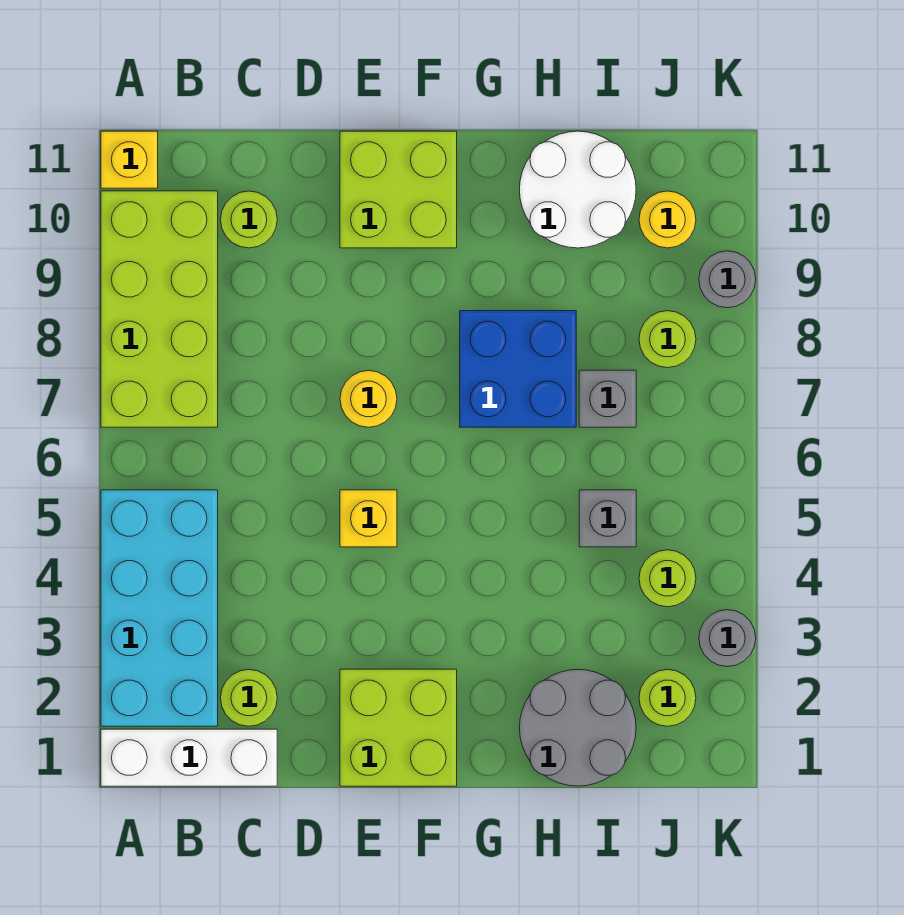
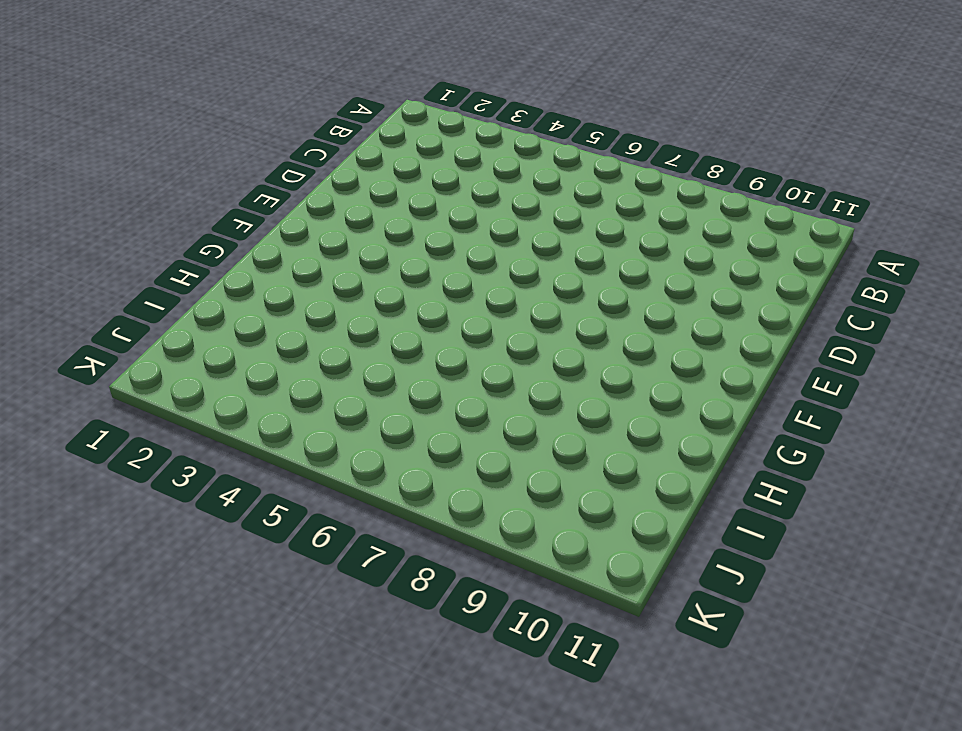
none -> white 1x3 brick [101,729,277,786]
none -> cyan 2x4 brick [101,490,218,726]
none -> lime 2x4 brick [101,191,218,427]

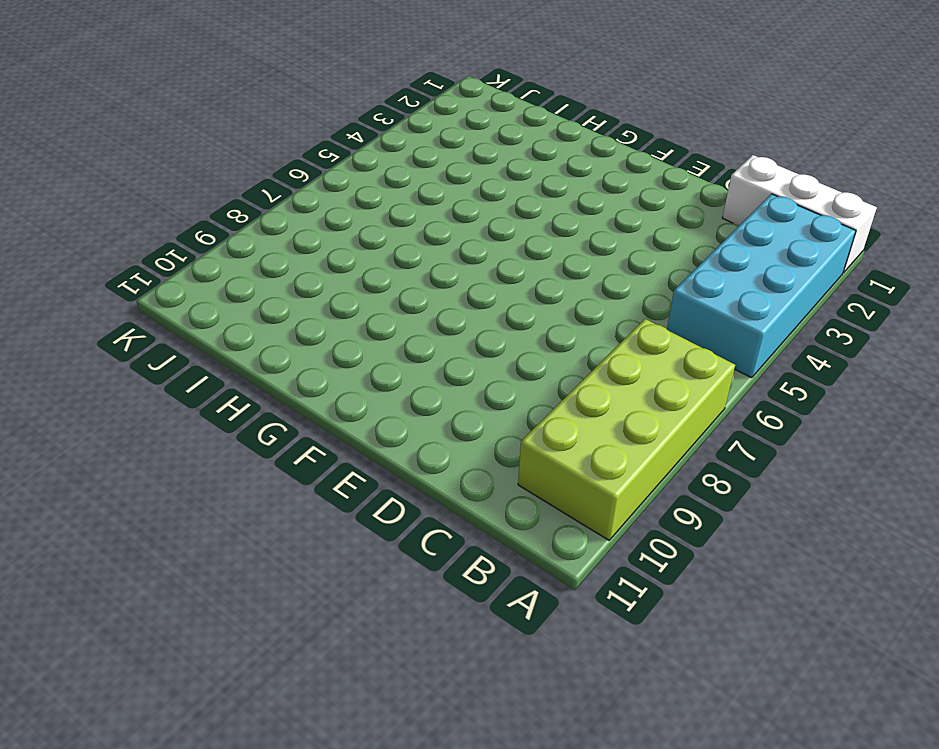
none -> yellow 1x1 brick [101,131,158,188]
none -> lime 1x1 round brick [221,670,277,726]
none -> lime 1x1 round brick [221,191,277,248]

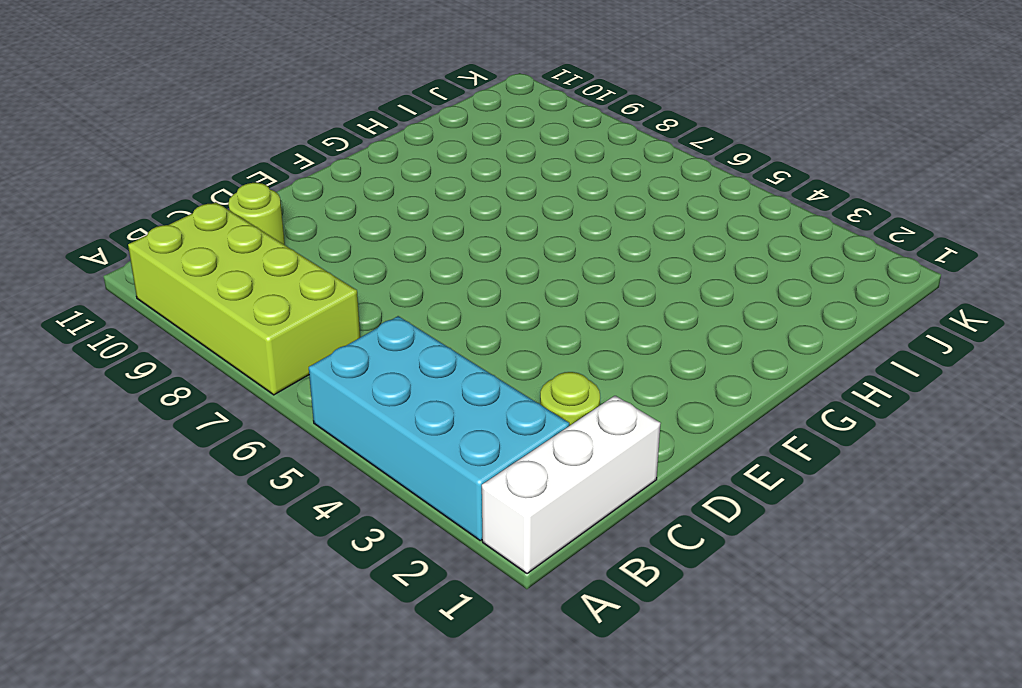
none -> yellow 1x1 brick [101,131,158,188]
none -> lime 2x2 brick [340,669,457,786]
none -> yellow 1x1 brick [340,490,397,547]

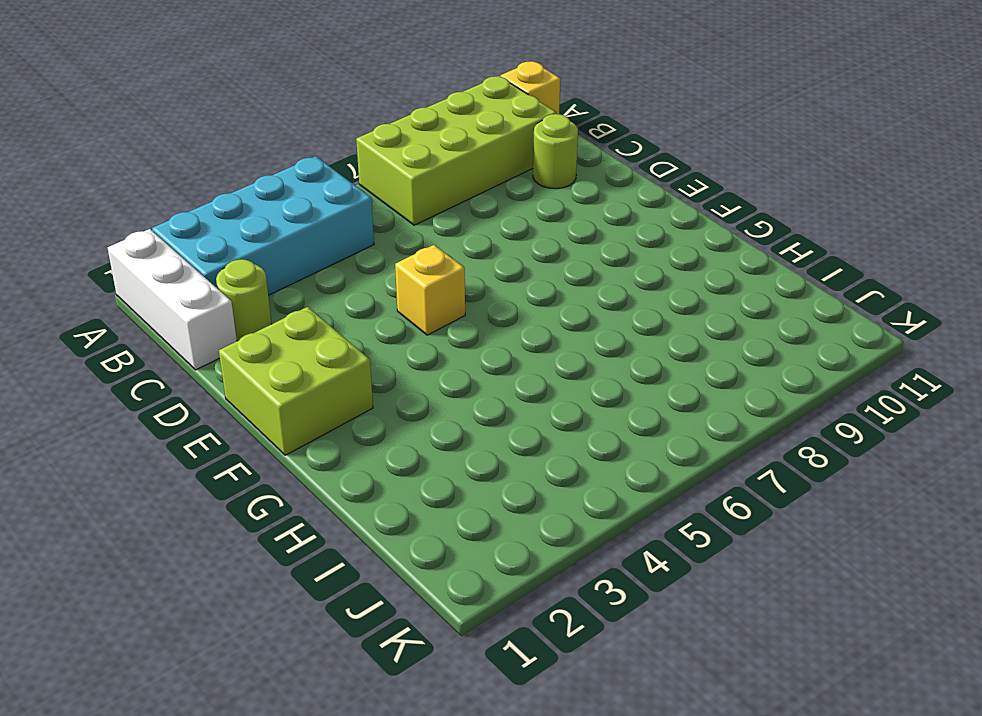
none -> yellow 1x1 round brick [340,371,397,427]
none -> lime 2x2 brick [340,131,457,248]
none -> blue 2x2 brick [460,311,576,427]

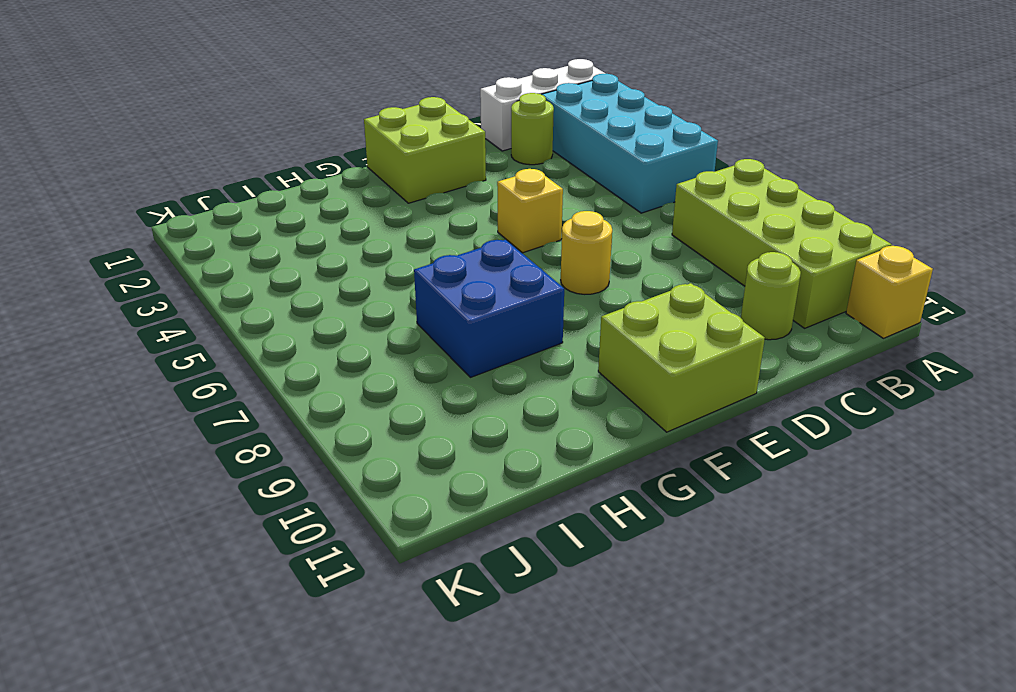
none -> grey 2x2 round brick [520,670,636,786]
none -> white 2x2 round brick [519,131,636,248]
none -> grey 1x1 brick [579,490,636,547]

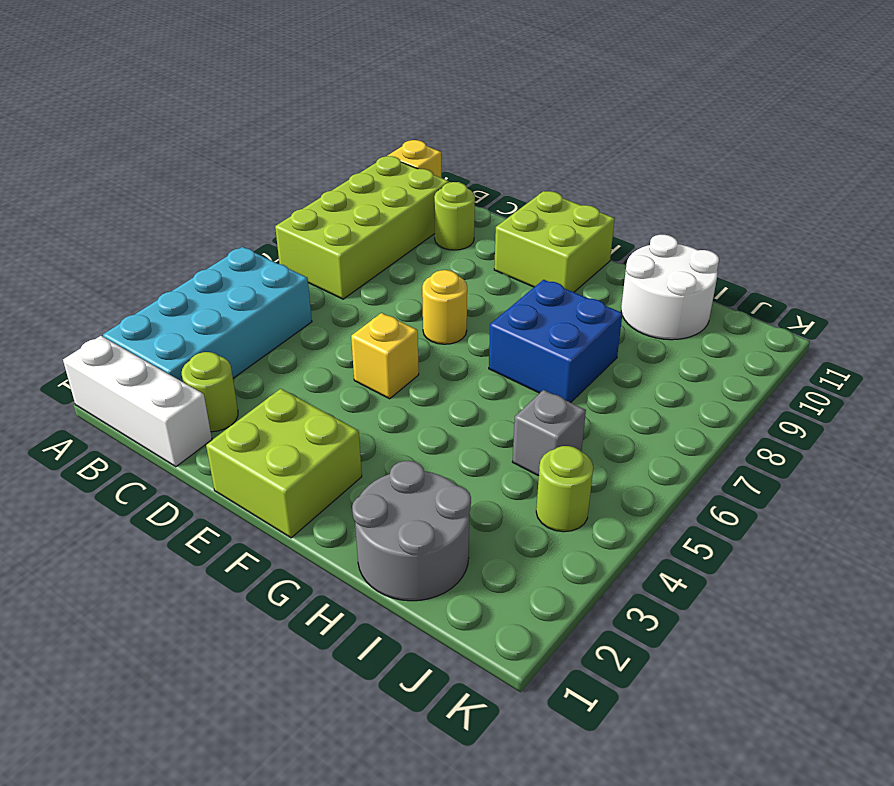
none -> grey 1x1 brick [579,370,636,427]
none -> lime 1x1 round brick [639,670,696,726]
none -> lime 1x1 round brick [639,311,696,368]

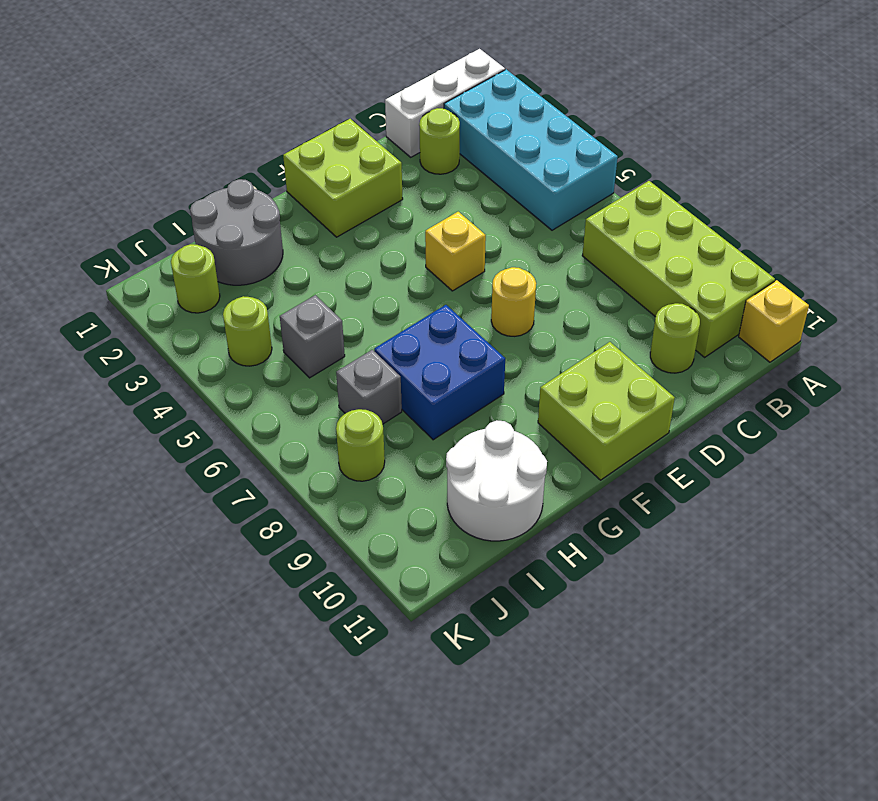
none -> yellow 1x1 round brick [639,191,696,248]
none -> grey 1x1 round brick [699,610,756,667]
none -> grey 1x1 round brick [699,251,756,308]

